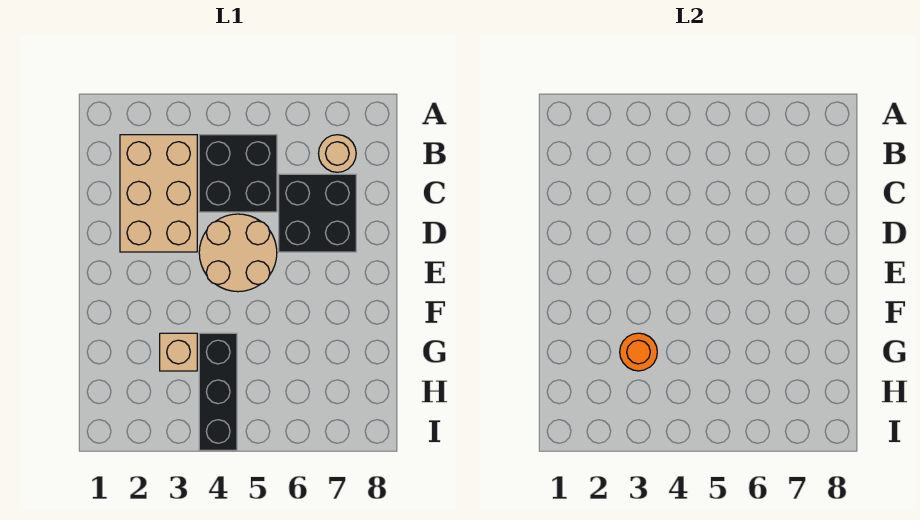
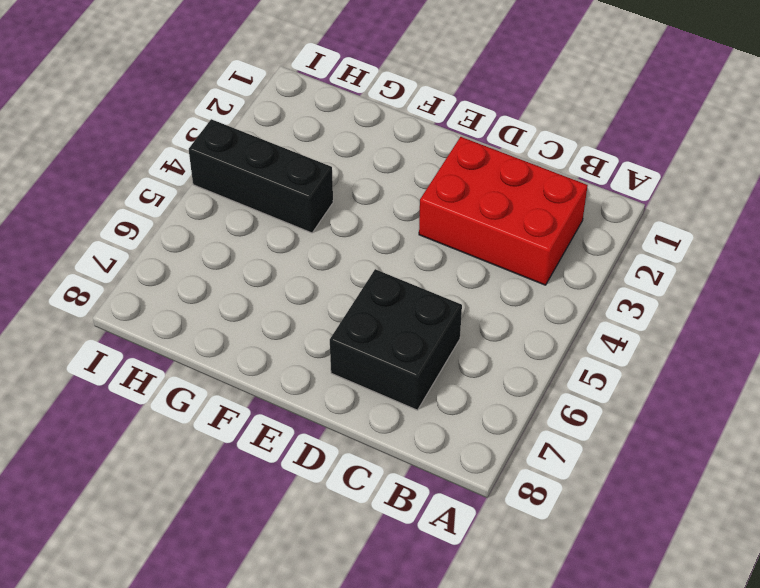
red 2x3 brick [419,137,588,285] -> tan 2x3 brick [120,135,197,252]
none -> black 2x2 brick [199,135,277,212]
none -> tan 1x1 round brick [319,135,356,172]

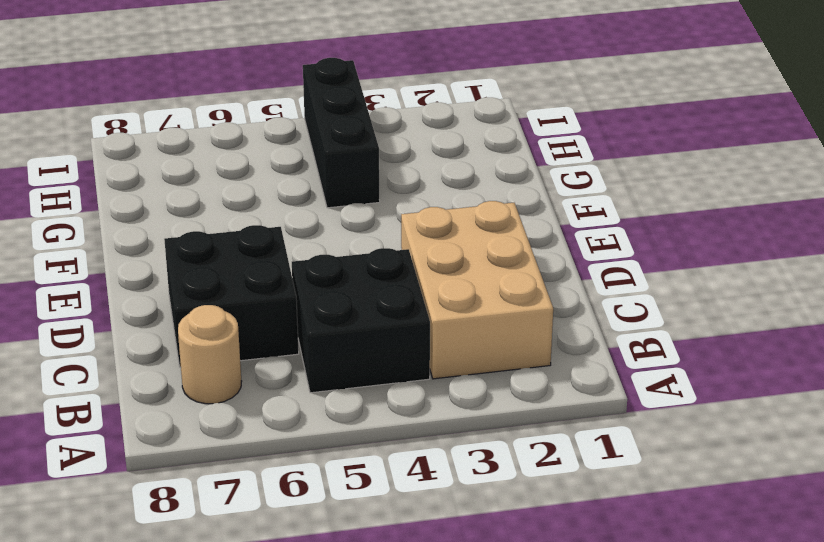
none -> tan 2x2 round brick [199,214,277,292]
none -> tan 1x1 brick [160,333,197,371]

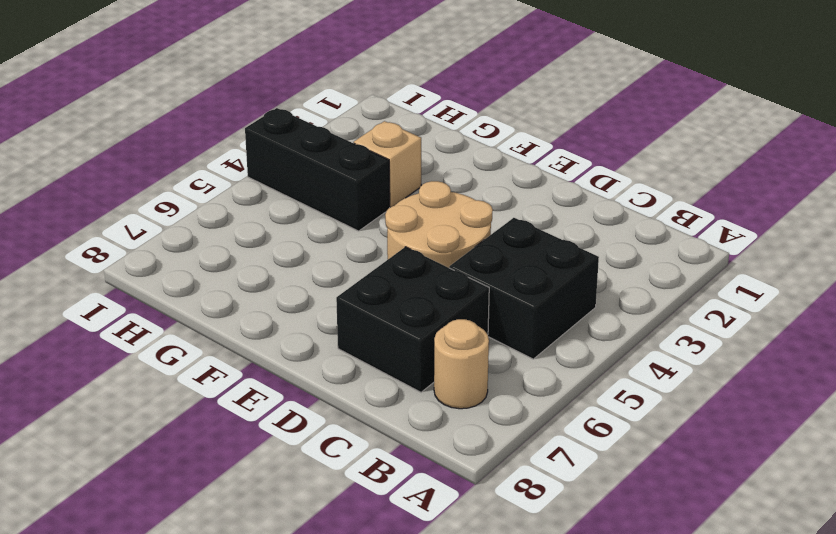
none -> tan 2x3 brick [120,135,197,252]
none -> orange 1x1 round brick [620,333,657,371]

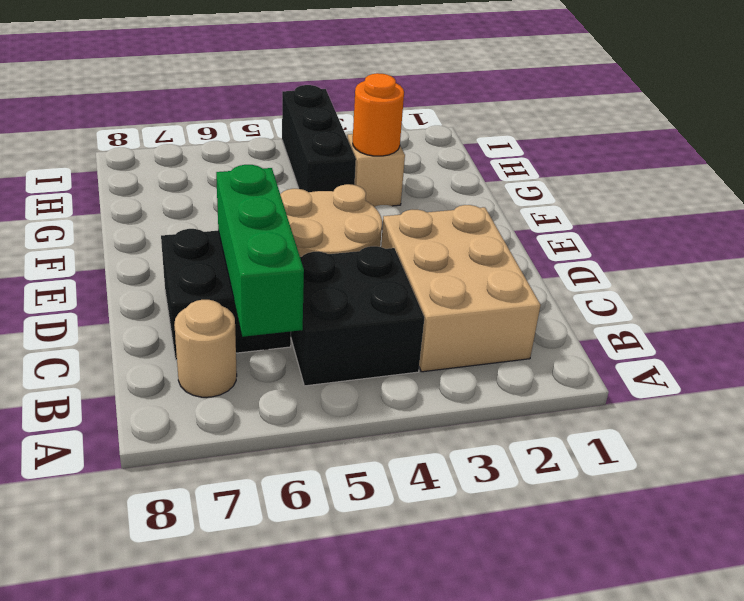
green 1x3 brick [216,165,304,337] -> none

